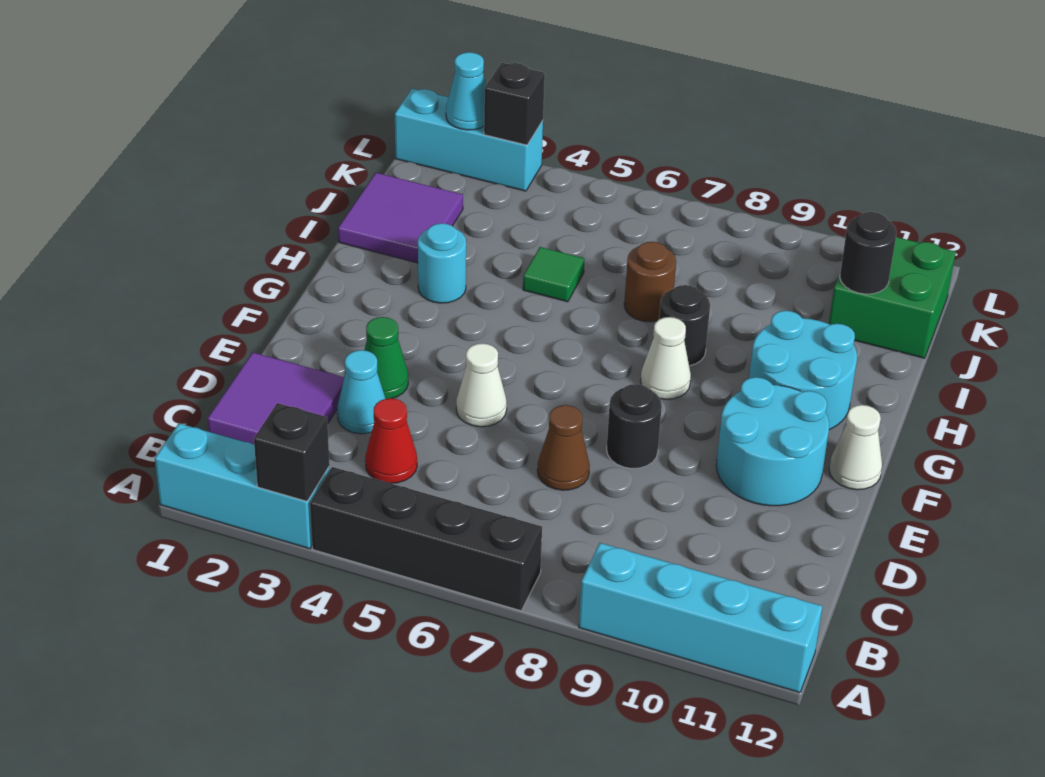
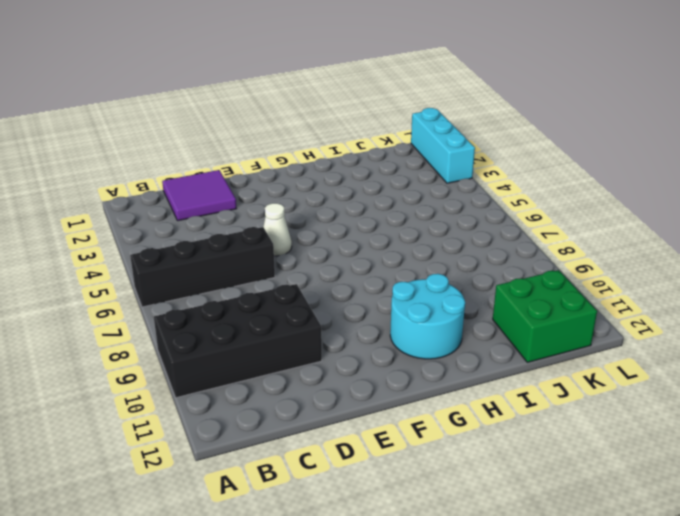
black 1x4 brick [130,227,275,307] -> black 1x4 brick turned to [310,467,542,611]
black 2x4 brick [154,284,322,398] -> cyan 1x4 brick [579,543,822,693]
none -> cyan 1x3 brick [155,424,330,549]
none -> red 1x1 cone [365,398,417,483]
none -> cyan 1x1 cone [337,350,386,434]

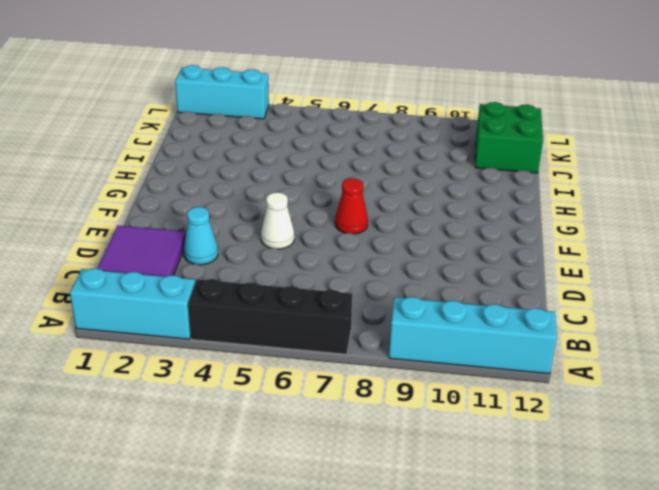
red 1x1 cone [335,178,368,234] -> red 1x1 cone moved to [365,398,417,483]
none -> brown 1x1 cone [537,405,590,490]
none -> green 1x1 cone [364,317,408,399]
none -> black 1x1 round brick [607,384,662,469]

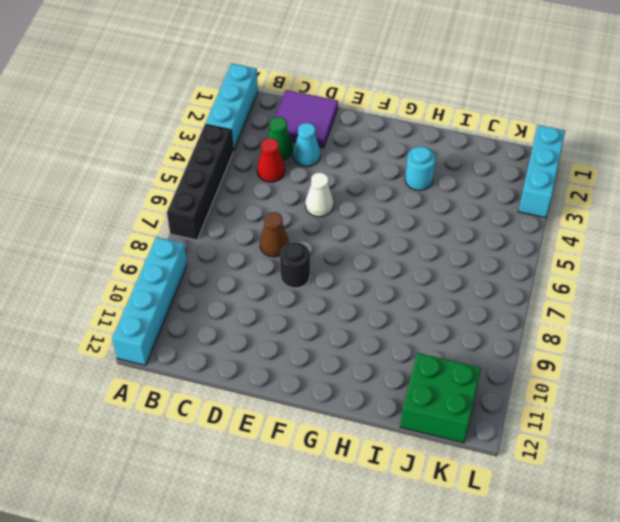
green 1x1 cone [268,117,293,160] -> green 1x1 cone moved to [364,317,408,399]
none -> cyan 2x2 round brick [716,377,829,506]
none -> white 1x1 cone [829,405,882,490]
none -> white 1x1 cone [641,317,691,399]

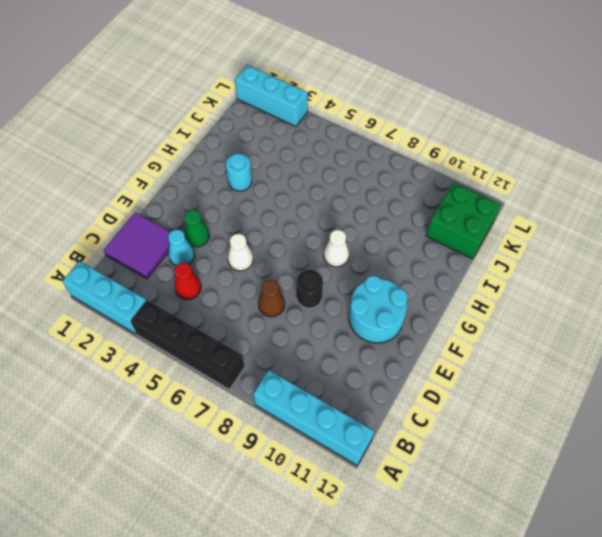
none -> white 1x1 cone [829,405,882,490]
none -> cyan 2x2 round brick [749,311,857,430]
none -> black 1x1 round brick [659,285,710,366]

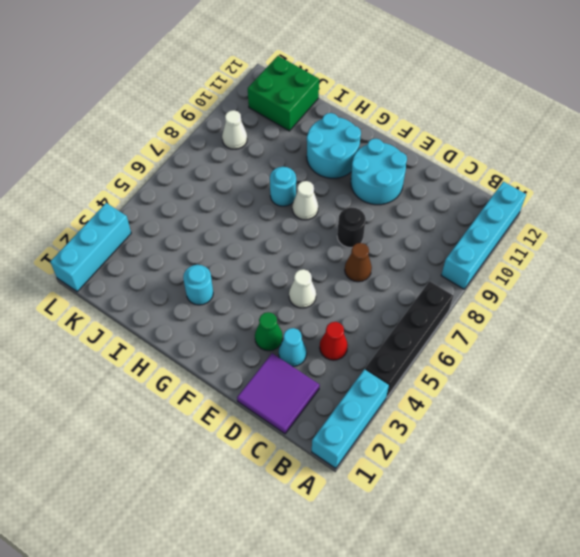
cyan 1x1 round brick [270,167,296,206] -> black 1x1 round brick [659,285,710,366]
white 1x1 cone [222,110,247,149] -> white 1x1 cone moved to [829,405,882,490]
none -> purple 2x2 tile [338,173,463,263]
none -> green 1x1 tile [523,247,584,302]
none -> brown 1x1 round brick [624,242,676,322]

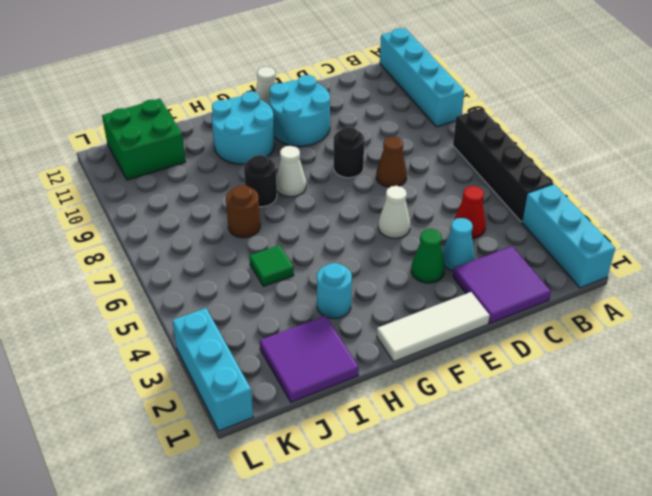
white 1x3 tile [377,292,490,362] -> none
none -> black 1x1 brick [254,403,330,501]
none -> black 1x1 round brick [840,212,897,294]
none -> cyan 1x1 cone [446,52,486,130]

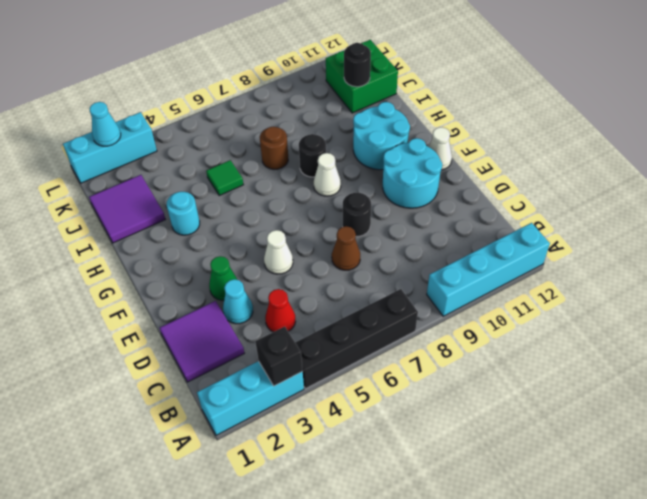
none -> black 1x1 brick [484,63,545,145]

